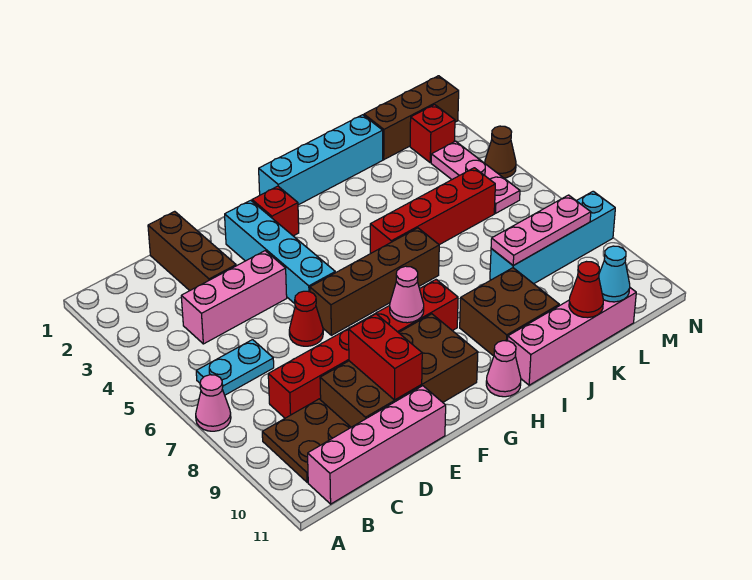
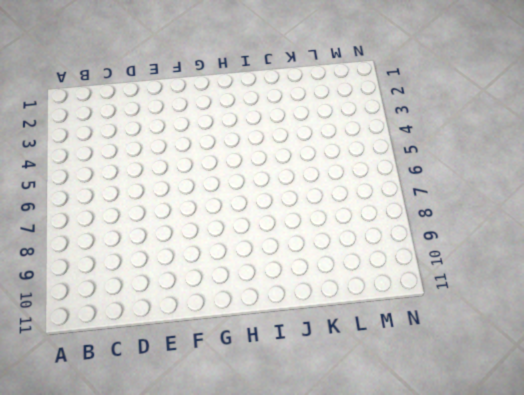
none -> pink 1x1 cone [196,375,231,431]
none -> cyan 1x2 plate [196,340,274,395]
none -> brown 2x2 plate [262,399,351,482]

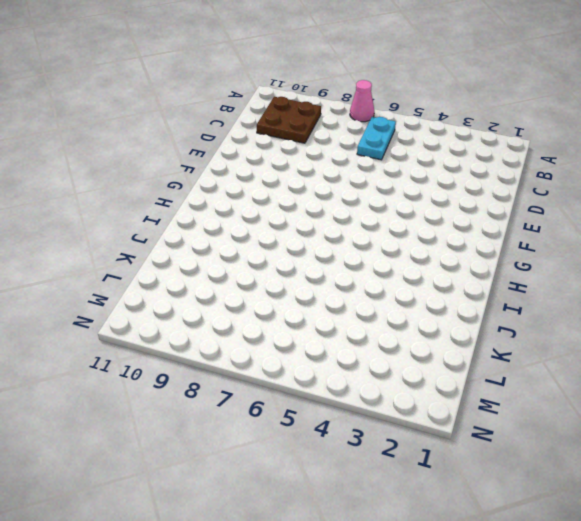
none -> pink 1x4 brick [308,386,446,504]
none -> pink 1x3 brick [181,251,287,344]
none -> red 1x6 brick [268,280,458,418]

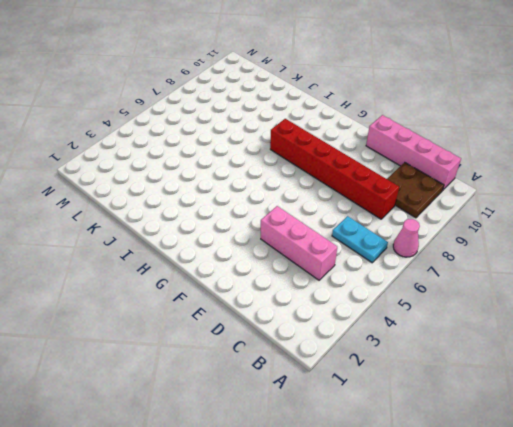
none -> brown 1x3 brick [148,211,236,291]
none -> brown 2x4 brick [320,314,478,427]
none -> red 1x1 cone [289,291,323,346]

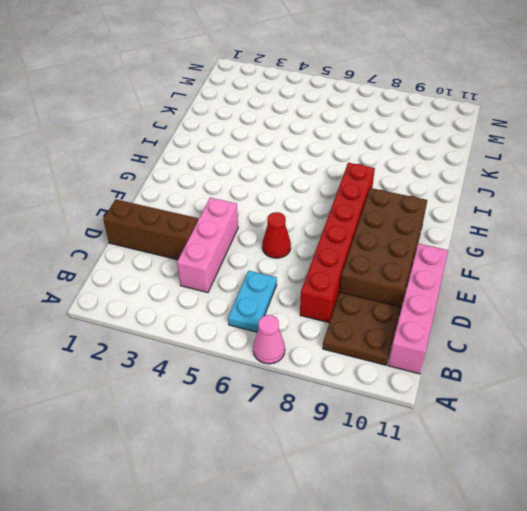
none -> cyan 1x4 brick [225,200,335,304]
none -> brown 1x4 brick [310,228,439,335]
none -> red 1x1 brick [252,186,299,236]

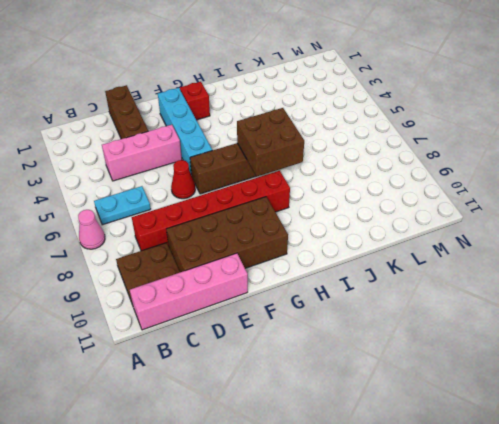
brown 2x2 brick [237,108,304,176] -> brown 2x2 brick moved to [460,268,559,356]
none -> cyan 1x4 brick [259,115,383,205]
none -> pink 1x1 cone [486,341,521,397]
none -> red 1x4 brick [370,168,495,254]

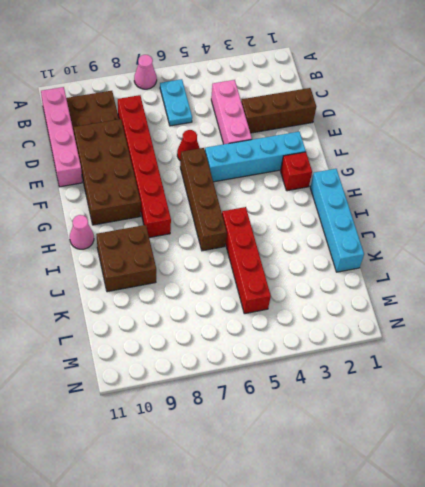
none -> pink 1x4 brick [508,288,636,385]
none -> cyan 1x4 brick [490,191,615,284]
none -> brown 1x3 brick [364,76,459,160]

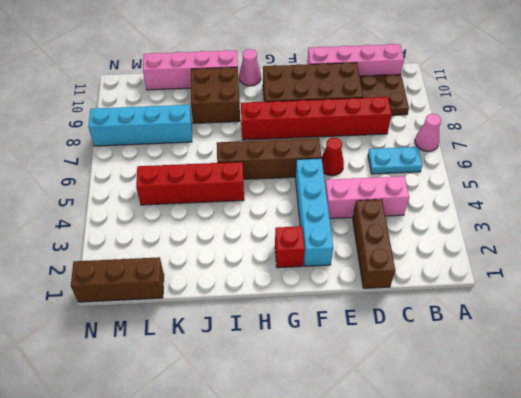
none -> cyan 1x4 brick [259,115,383,205]
none -> red 1x1 brick [410,105,455,163]
none -> pink 1x3 plate [431,141,520,213]

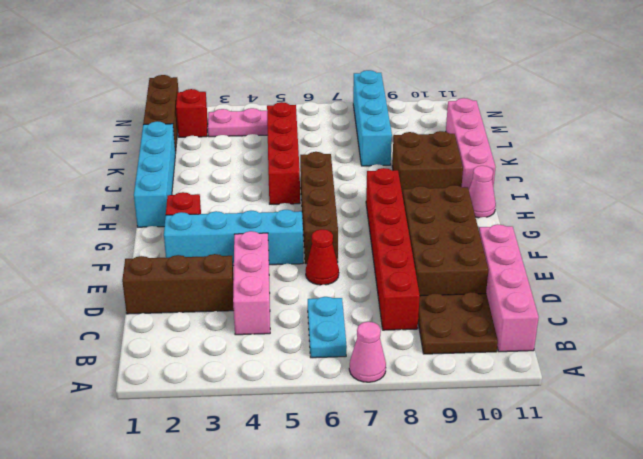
none -> brown 1x1 cone [485,126,516,178]
none -> red 1x2 brick [349,314,422,400]
none -> pink 1x1 cone [390,266,424,323]

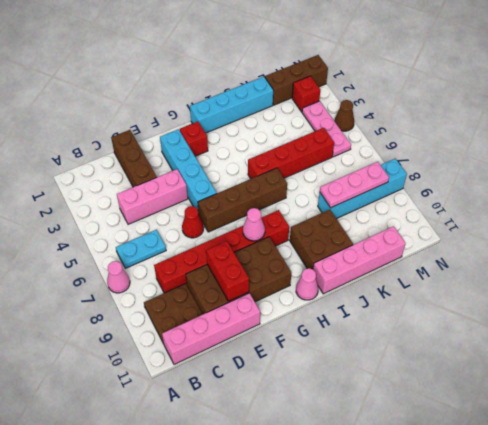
none -> red 1x1 cone [569,262,603,318]
none -> cyan 1x1 cone [599,246,630,302]

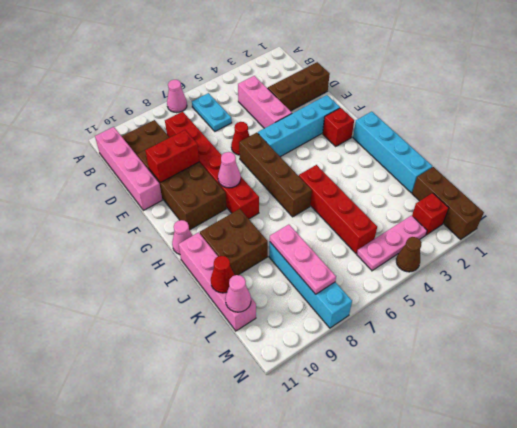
pink 1x1 cone [225,275,251,312] -> cyan 1x1 cone [599,246,630,302]

